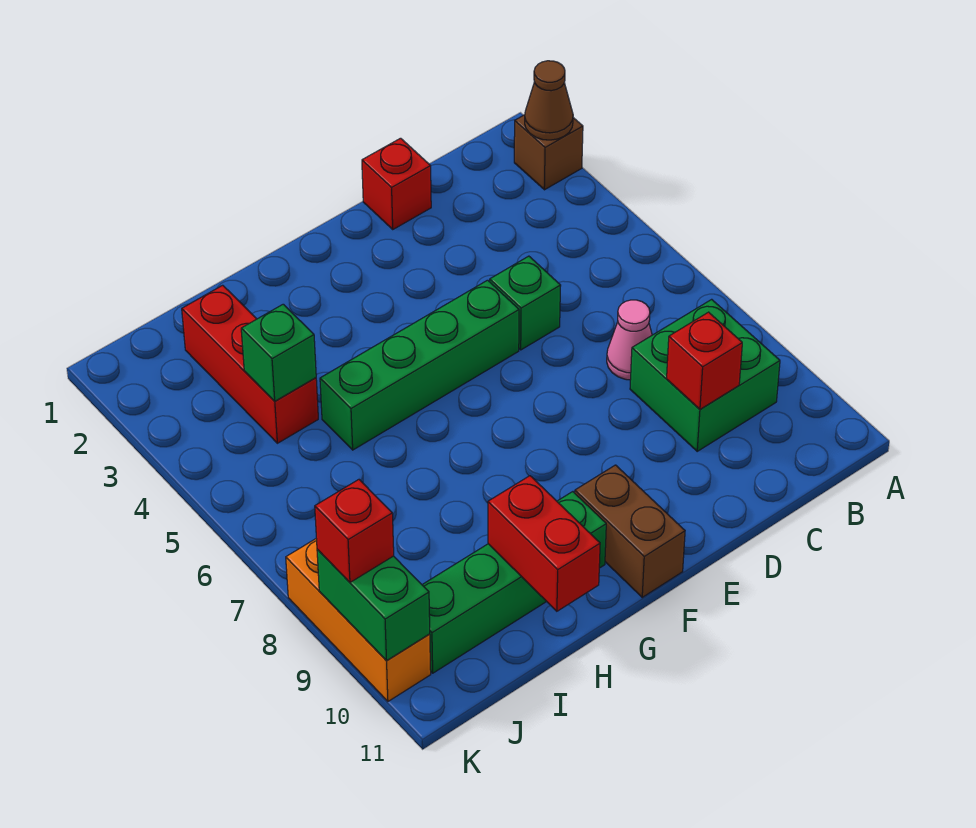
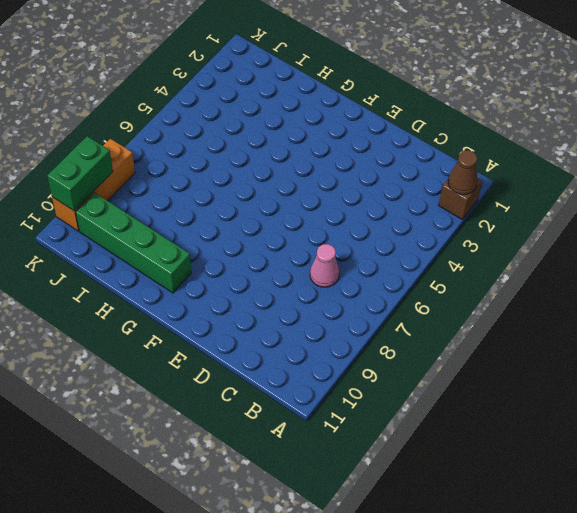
none -> green 2x2 brick [630,299,780,451]
none -> red 1x1 brick [362,138,431,229]
none -> green 1x1 brick [490,256,561,350]

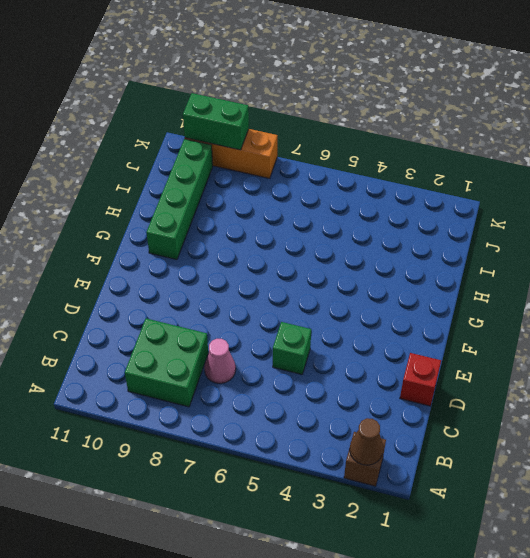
none -> green 1x4 brick [320,280,519,450]
none -> brown 1x2 brick [575,465,685,597]
none -> red 1x3 brick [182,285,318,443]

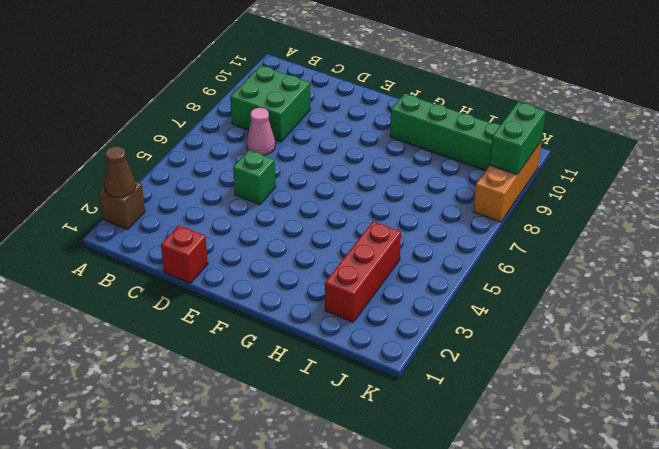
none -> green 1x4 brick [320,280,519,450]
none -> brown 1x2 brick [575,465,685,597]
none -> red 1x1 brick [667,312,742,409]

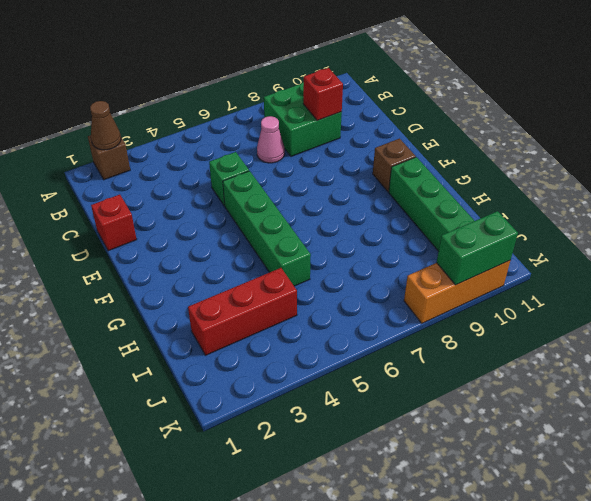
brown 1x1 brick [373,139,416,192] -> brown 1x2 brick [575,465,685,597]
none -> red 1x2 brick [488,476,600,611]
none -> green 1x1 brick [241,304,316,401]
none -> red 1x1 brick [315,480,394,582]

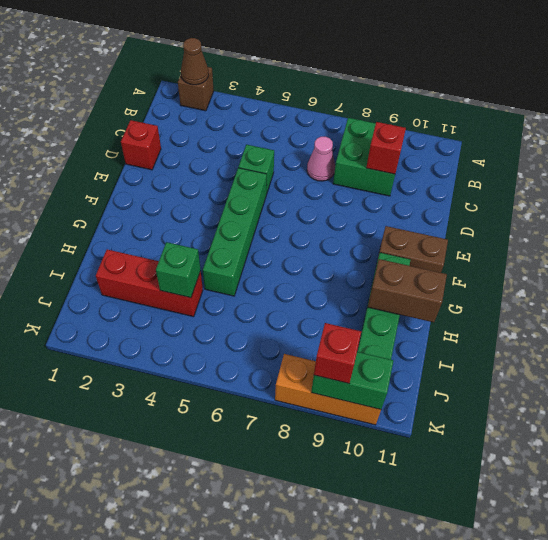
brown 1x2 brick [368,259,447,322] -> red 1x2 brick [488,476,600,611]

